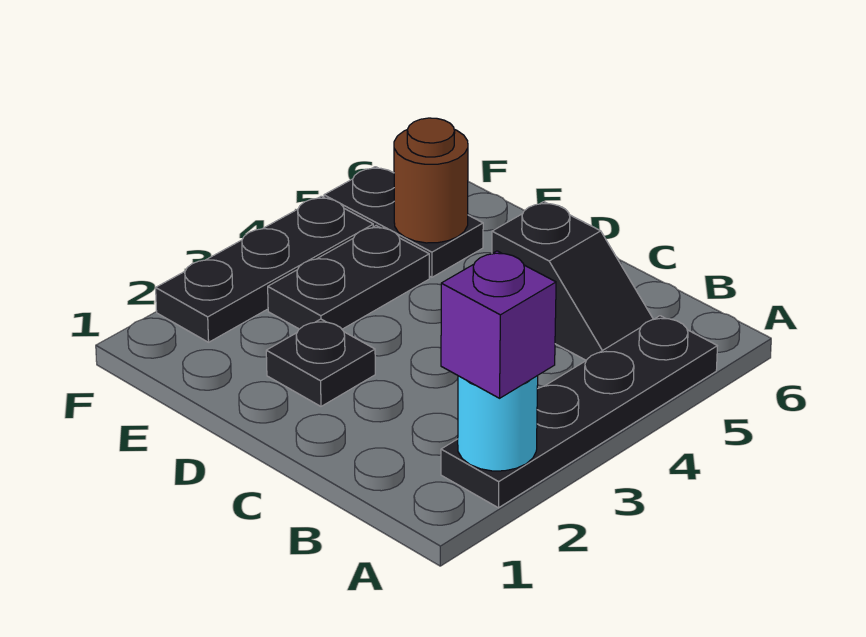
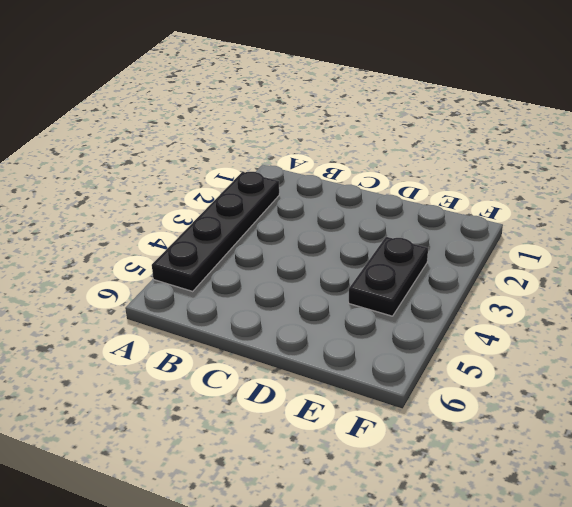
none -> black 1x2 slope [492,202,653,360]
none -> black 1x1 plate [266,319,375,406]

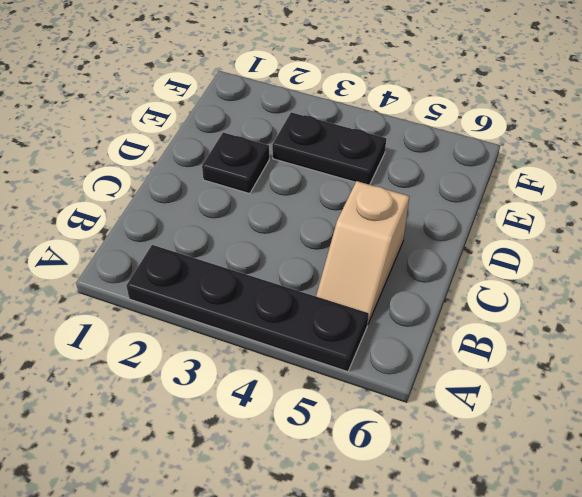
tan 1x2 slope [316,181,409,323] -> black 1x2 slope [492,202,653,360]
none -> black 1x2 plate [324,167,483,277]
none -> black 1x3 plate [156,196,373,342]

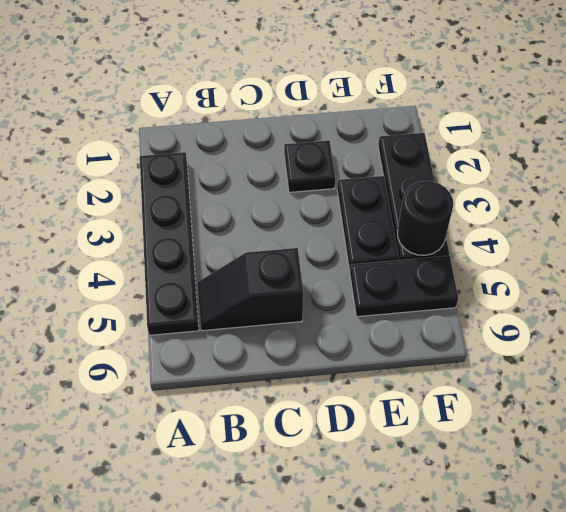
black 1x1 round brick [398,181,453,255] -> none
none -> cyan 1x1 round brick [458,376,538,471]
none -> brown 1x1 round brick [394,118,468,243]

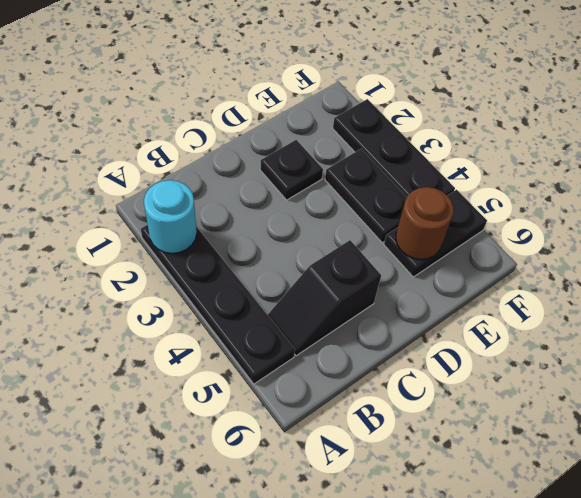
none -> purple 1x1 brick [441,251,556,398]

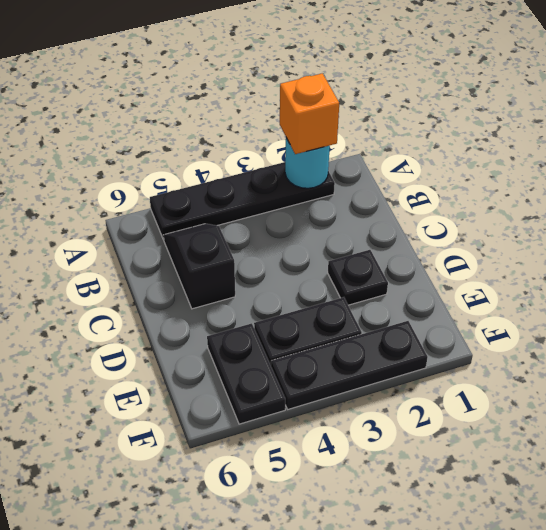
orange 1x1 brick [280,73,339,154] -> purple 1x1 brick [441,251,556,398]
none -> brown 1x1 round brick [394,118,468,243]

